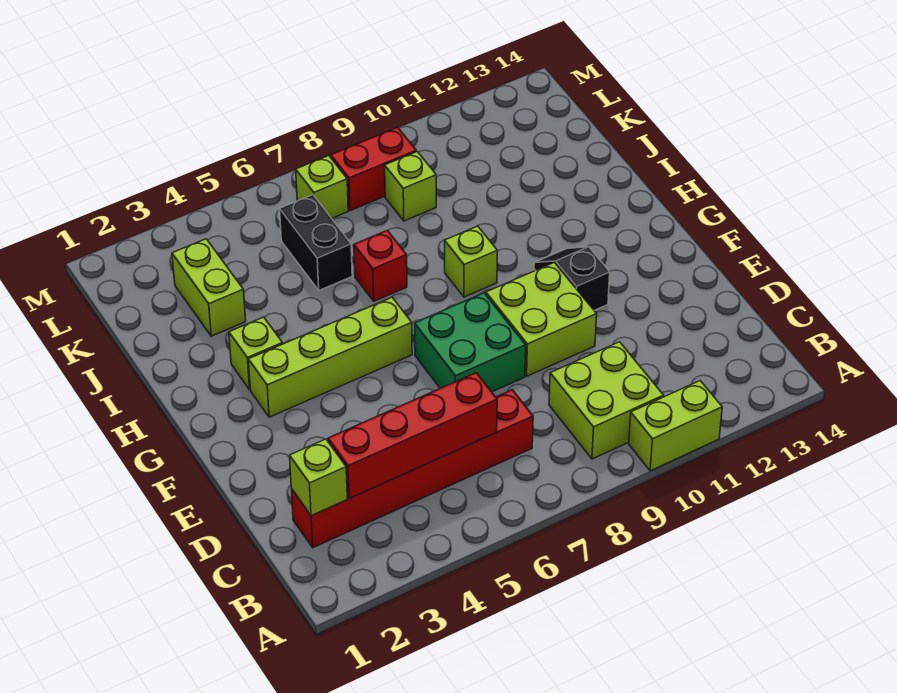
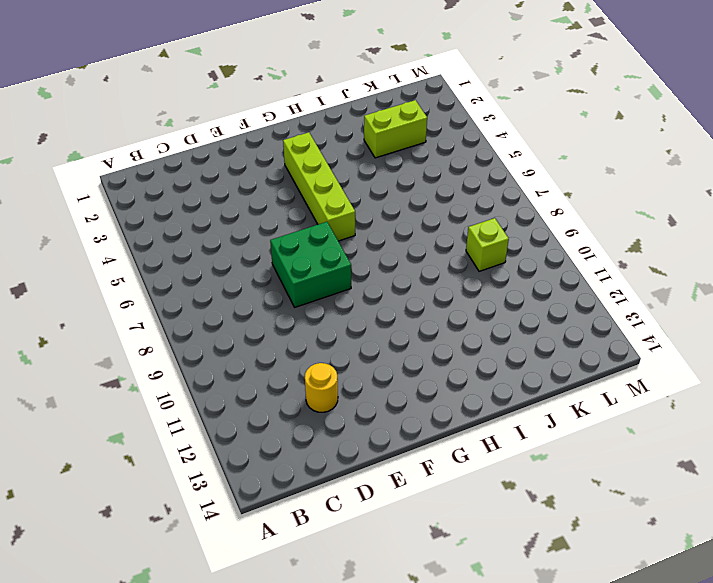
yellow 1x1 round brick [305,363,338,412] -> none
none -> lime 1x2 brick [629,381,722,471]
none -> lime 2x2 brick [549,342,664,459]
none -> red 1x6 brick [291,390,533,548]

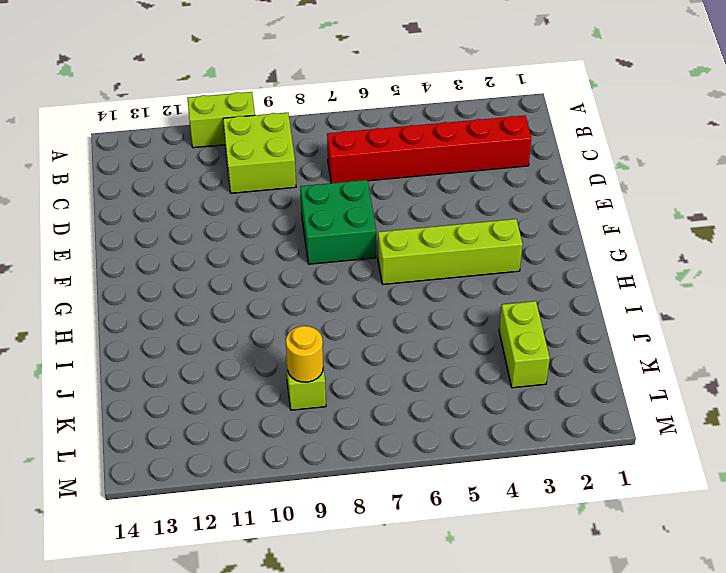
yellow 1x1 round brick [286,326,323,382] -> none
none -> lime 2x2 brick [486,263,597,376]
none -> black 1x2 slope [534,247,610,310]
none -> lime 1x1 brick [229,317,283,390]

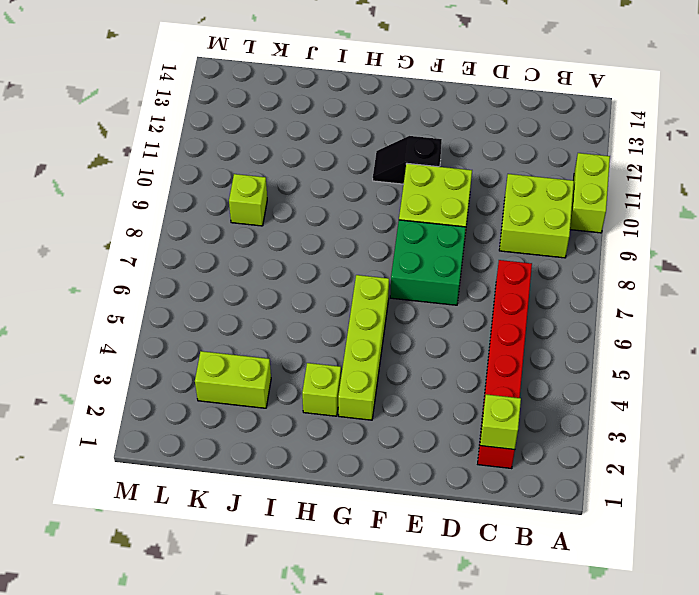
none -> lime 1x1 brick [445,226,497,297]
none -> red 1x1 brick [354,230,407,301]
none -> black 1x2 brick [280,195,352,290]

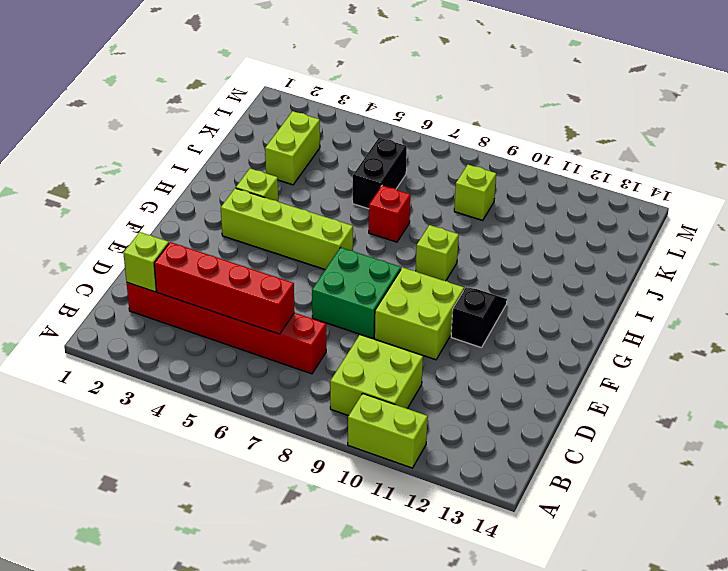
none -> lime 1x1 brick [296,156,348,218]
none -> red 1x2 brick [331,127,416,211]

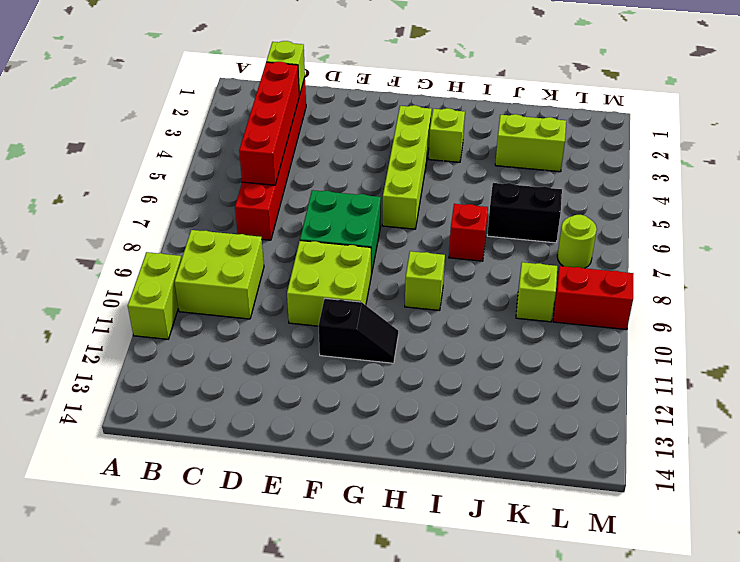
lime 1x1 round brick [557,215,597,268] -> lime 1x1 brick [296,156,348,218]
red 1x2 brick [553,266,633,330] -> red 1x2 brick turned to [331,127,416,211]

